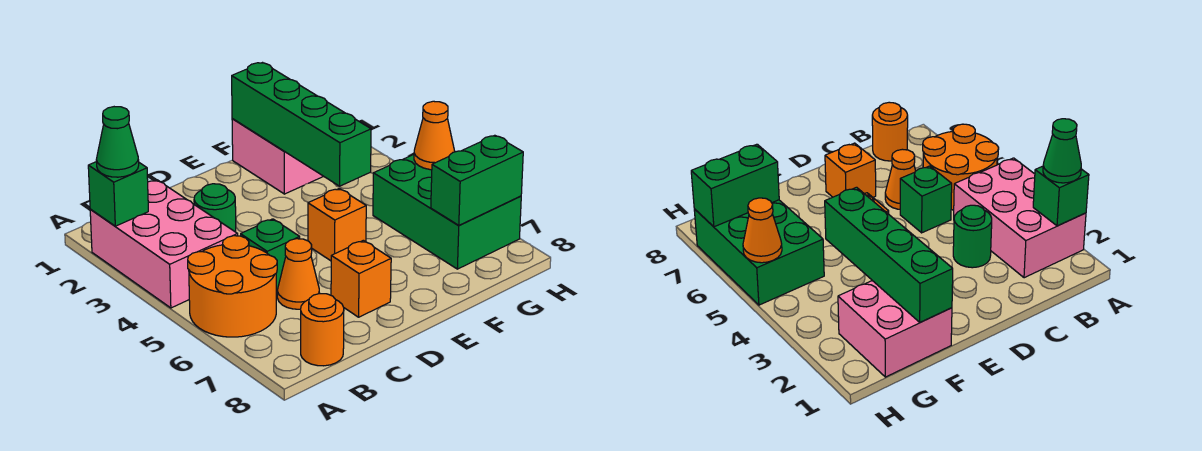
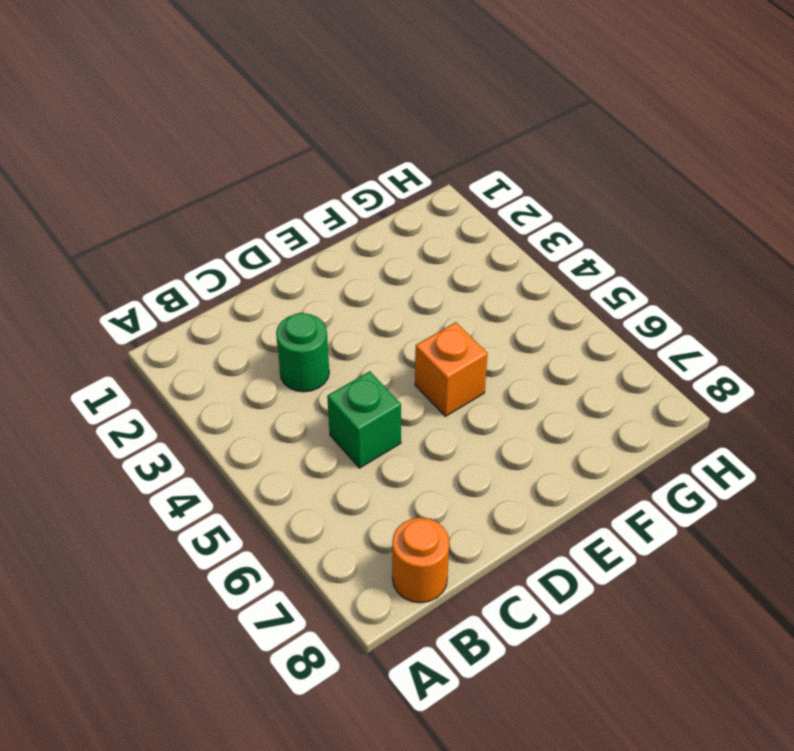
none -> pink 2x3 brick [90,180,238,308]
none -> orange 2x2 round brick [188,236,277,337]
none -> orange 1x1 cone [277,239,319,309]

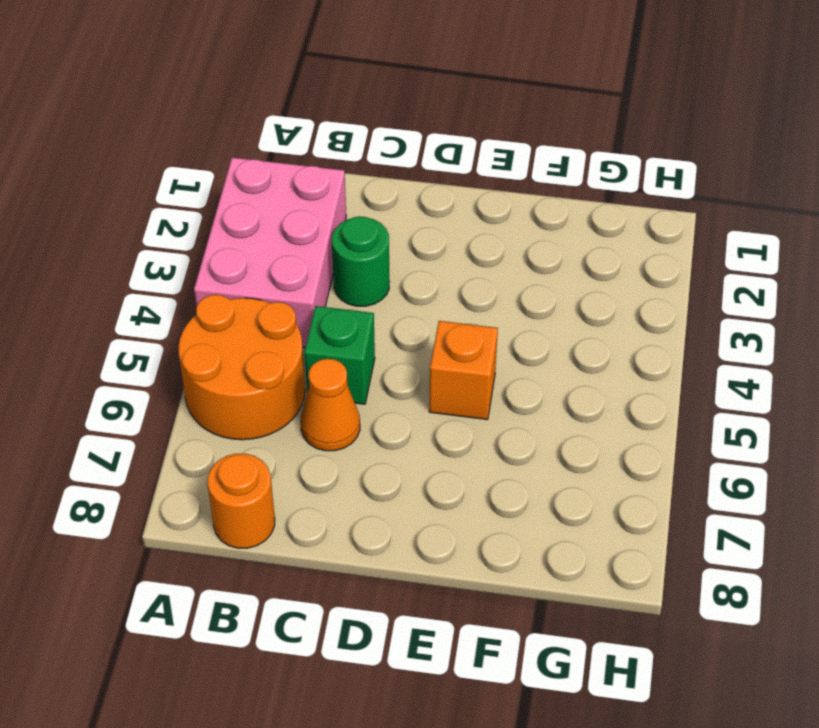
none -> orange 1x1 brick [331,240,391,317]
none -> pink 2x2 brick [232,119,323,194]
none -> green 2x3 brick [373,155,521,269]

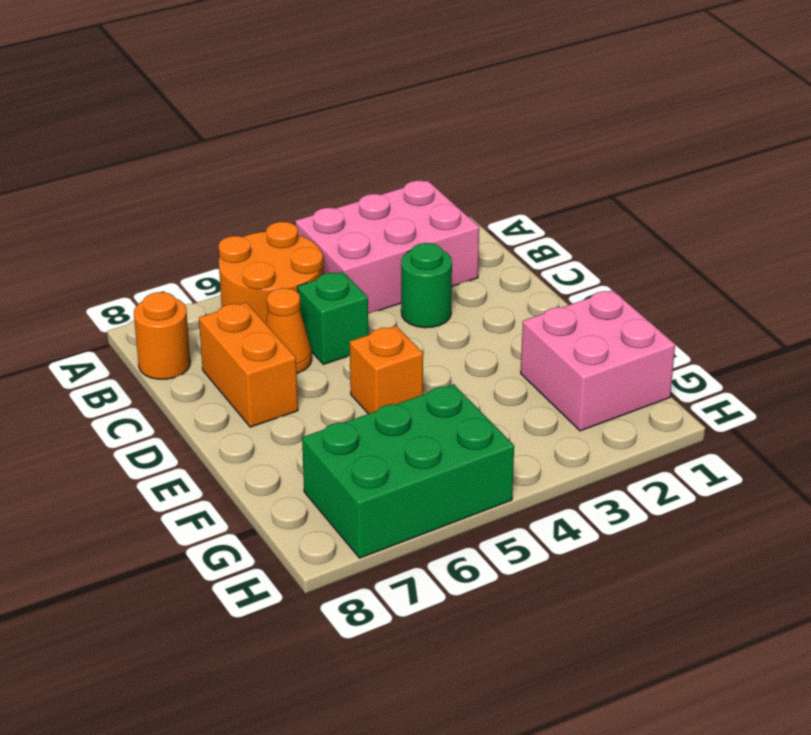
orange 1x2 brick [199,303,298,427] -> orange 1x1 brick [331,240,391,317]
none -> green 1x1 brick [88,162,148,226]
none -> green 1x4 brick [232,63,371,186]
none -> green 1x2 brick [431,135,523,225]

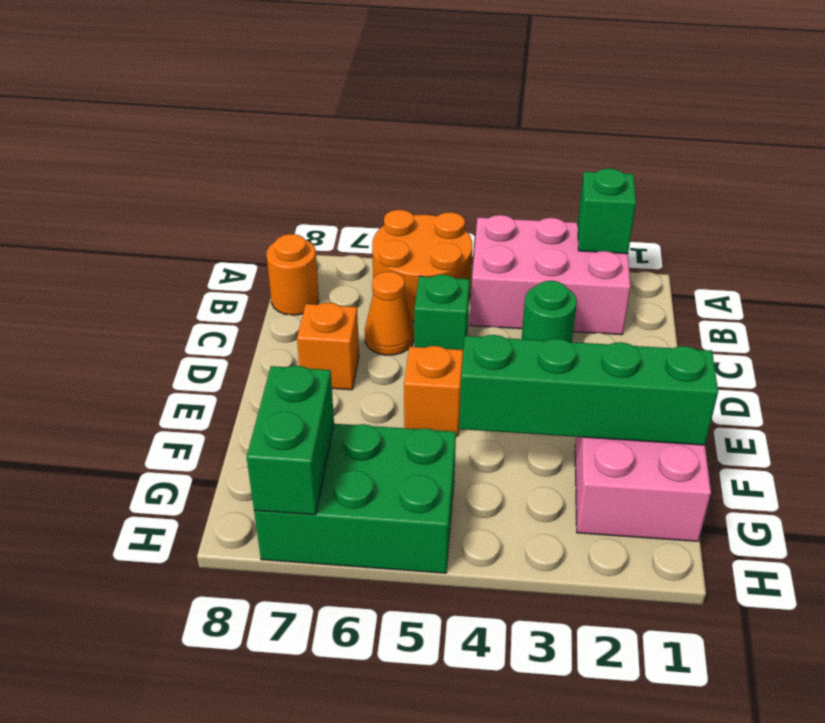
none -> orange 1x1 cone [414,101,455,170]
none -> green 1x1 cone [96,107,139,177]

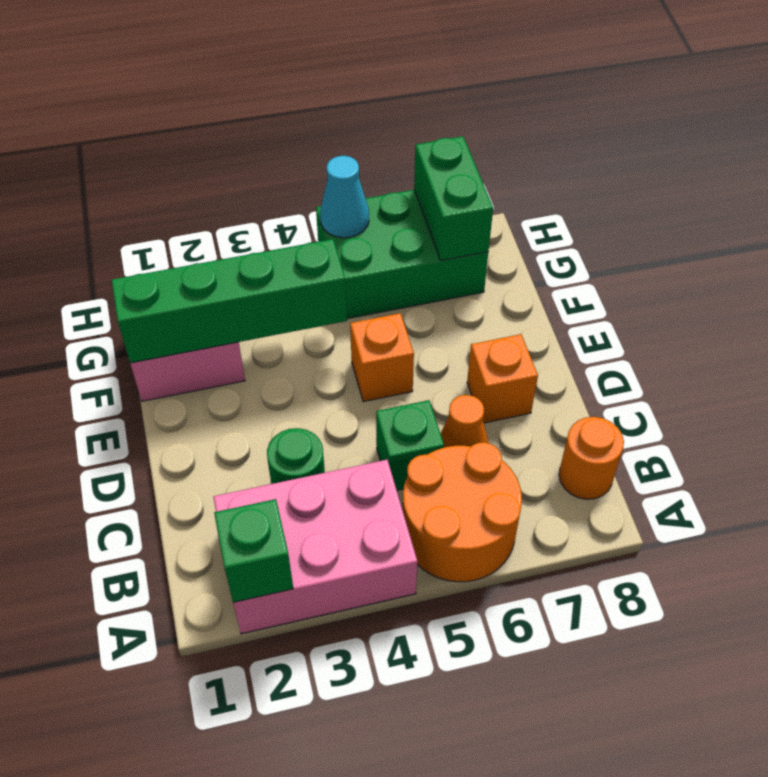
cyan 1x1 cone [320,156,369,238] -> orange 1x1 cone [414,101,455,170]
none -> green 1x1 cone [96,107,139,177]

